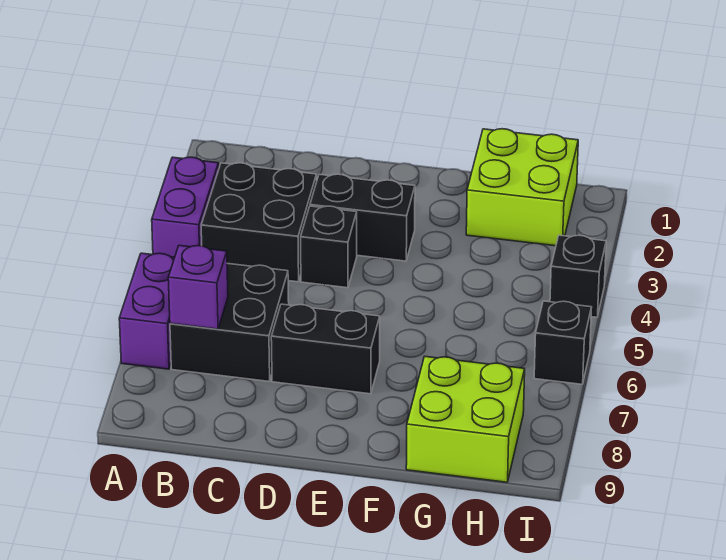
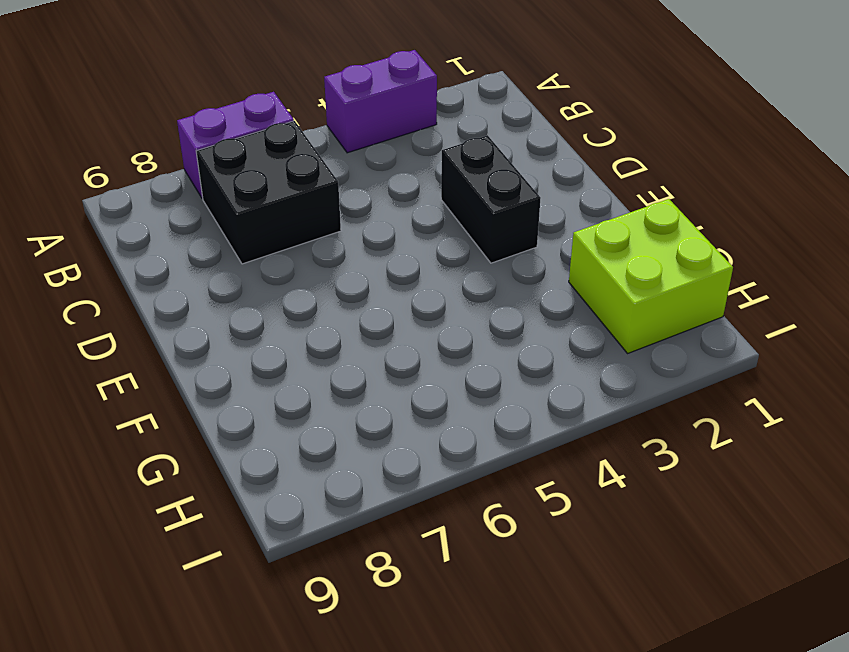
none -> black 2x2 brick [201,163,317,282]
none -> black 1x1 brick [301,206,357,288]
none -> black 1x2 brick [271,304,380,394]

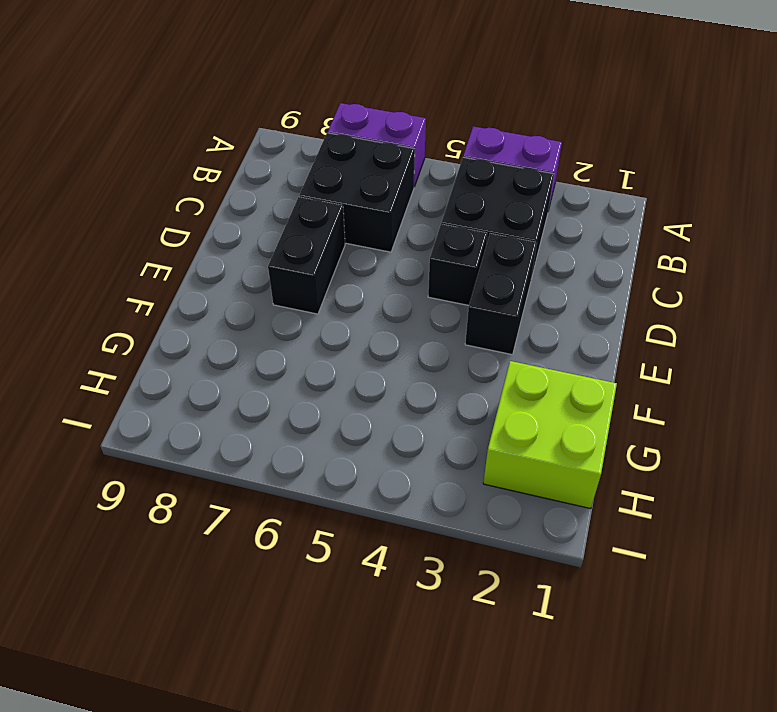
none -> lime 2x2 brick [406,356,525,482]
none -> black 1x1 brick [550,235,606,317]
none -> black 1x1 brick [534,301,592,384]

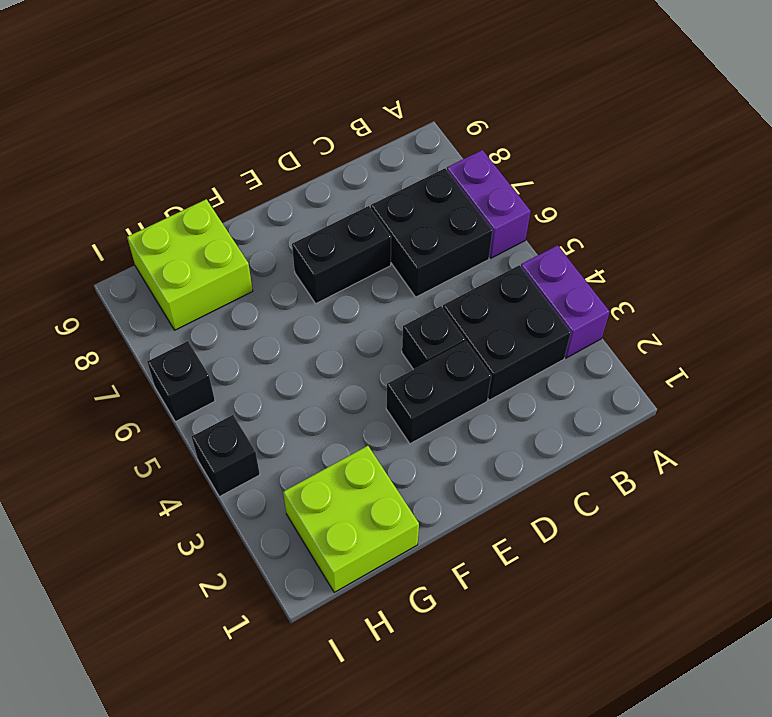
none -> purple 1x1 brick [168,245,228,329]

